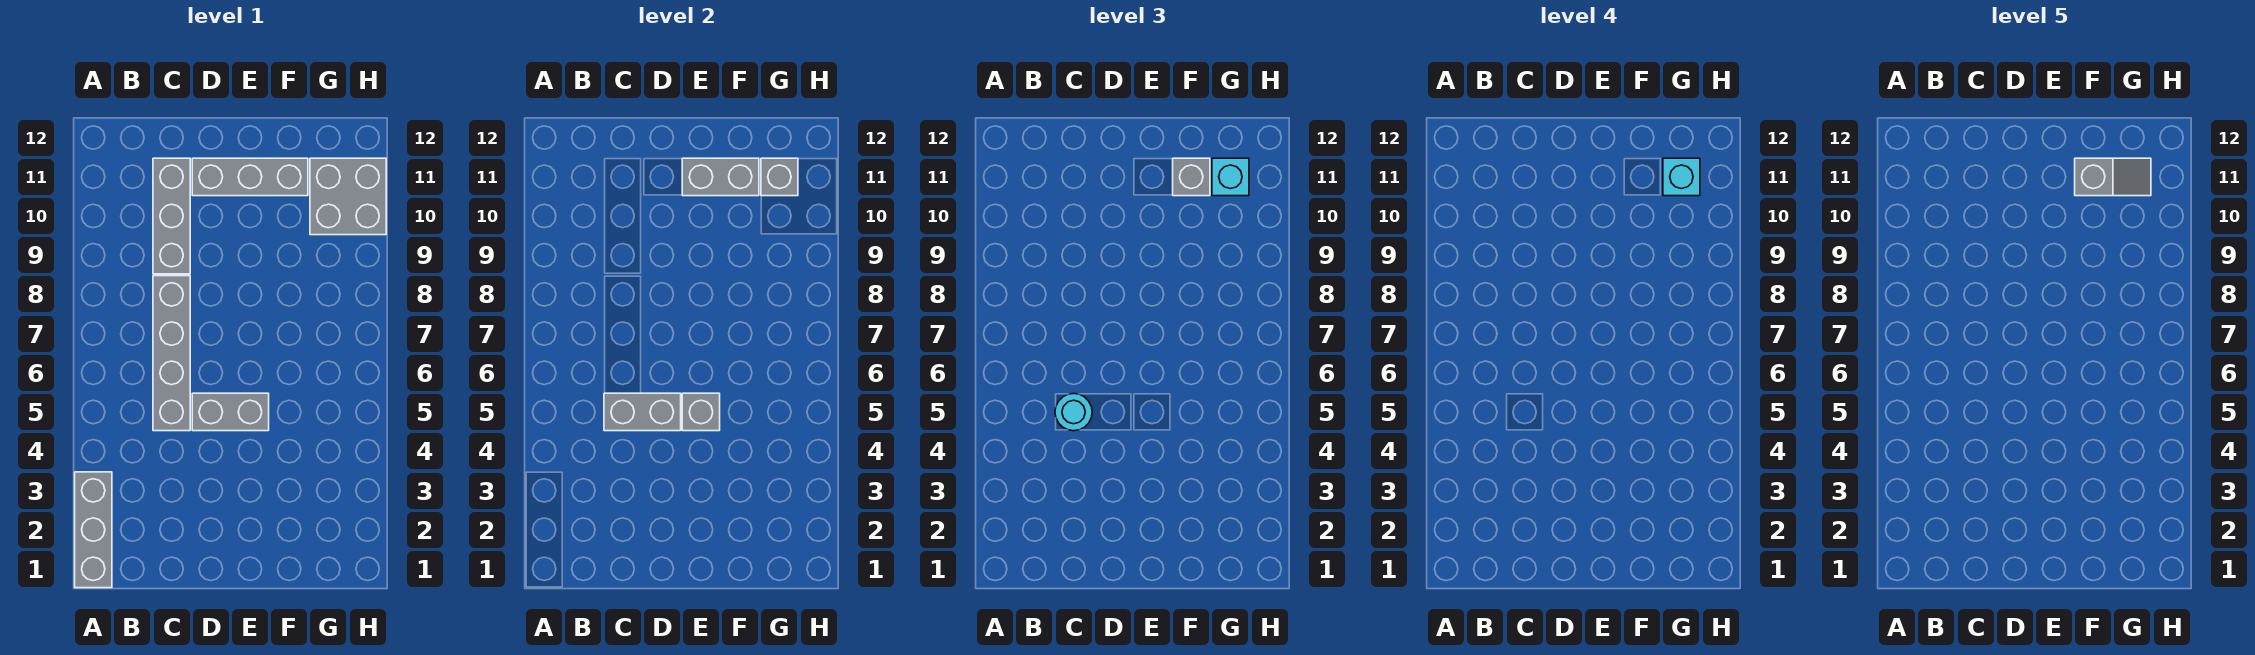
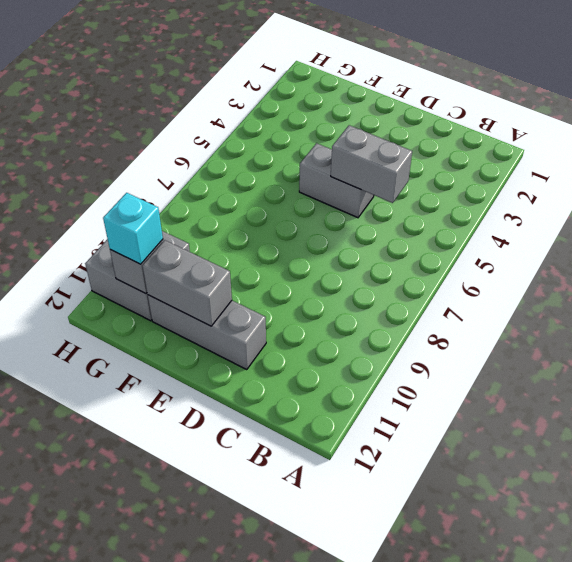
none -> grey 1x3 brick [75,472,112,588]
none -> grey 1x4 brick [153,276,190,431]
none -> grey 1x3 brick [153,158,190,274]

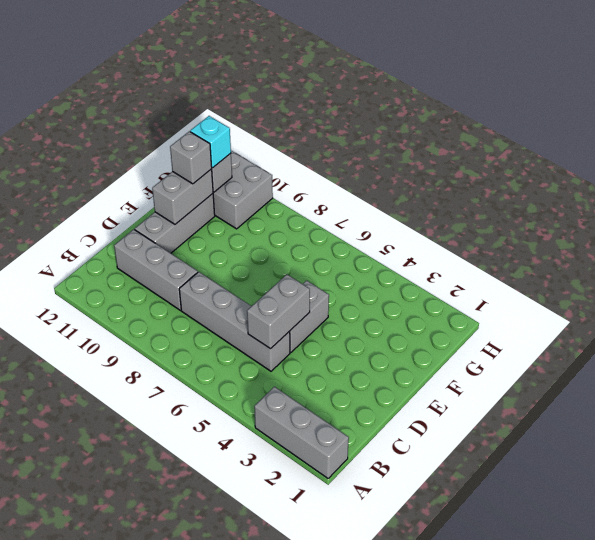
none -> grey 1x1 brick [682,393,720,431]
none -> cyan 1x1 round brick [1055,393,1092,431]
none -> cyan 1x1 brick [1663,158,1700,196]

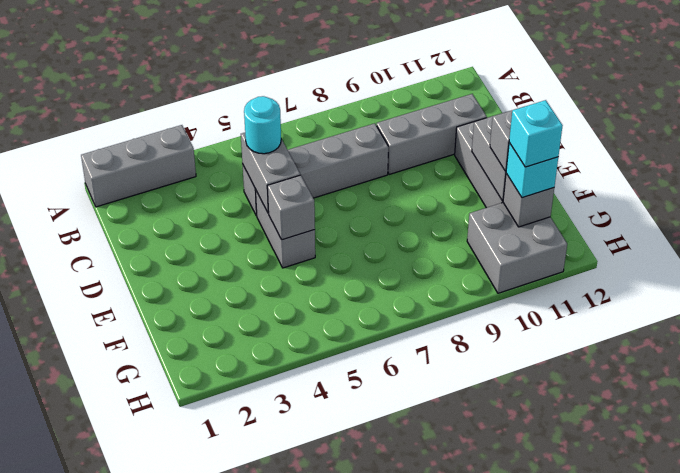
none -> grey 1x2 slope [2075,158,2151,196]

